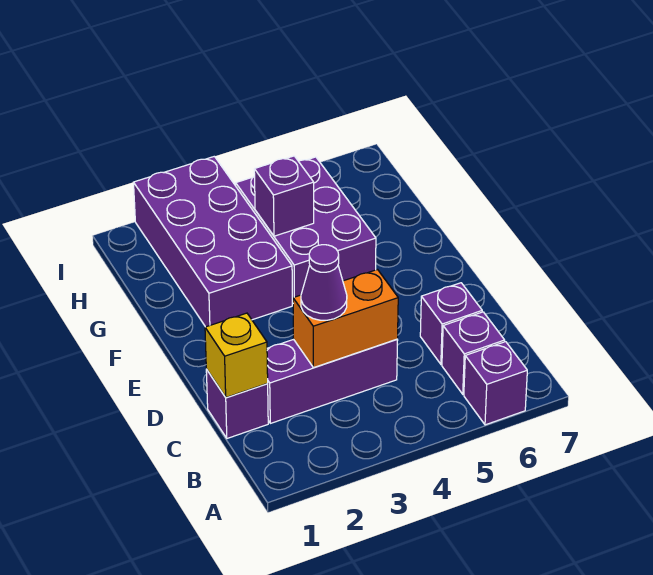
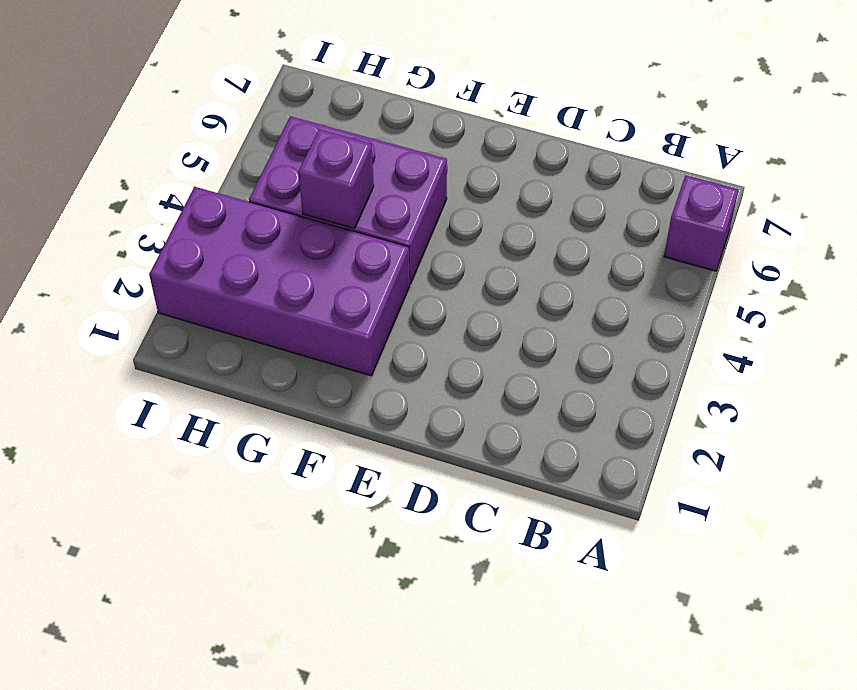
none -> purple 1x1 brick [442,312,505,394]
none -> purple 1x1 brick [206,369,268,438]

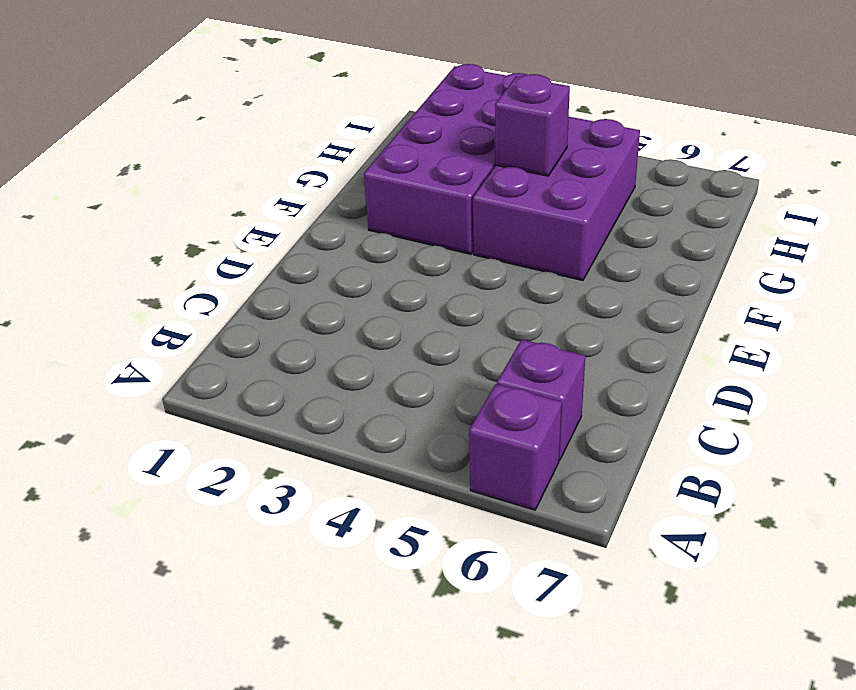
none -> purple 1x1 brick [206,369,268,438]
none -> purple 1x3 brick [267,339,398,423]

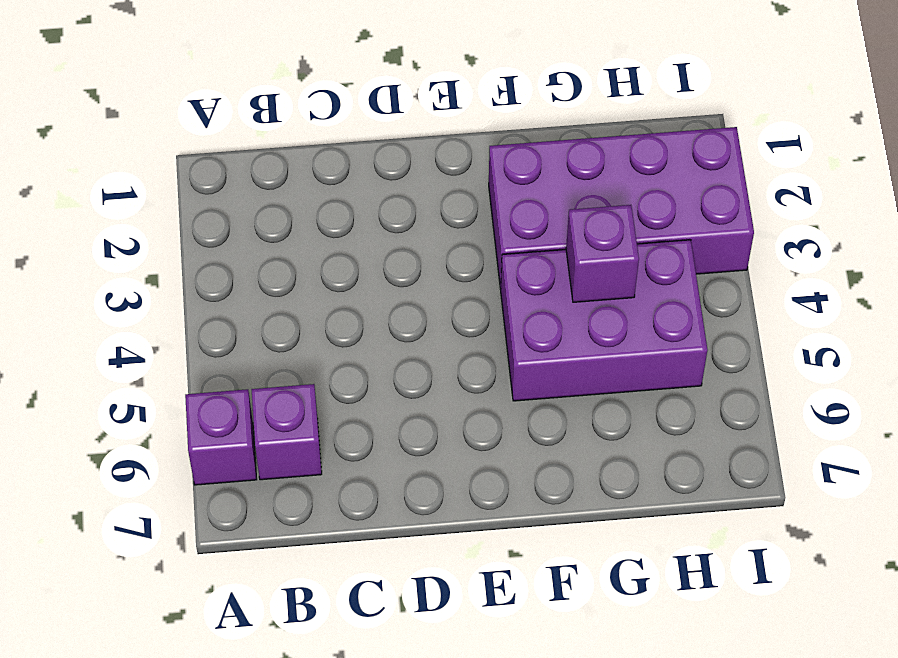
none -> purple 1x1 brick [206,369,268,438]
none -> purple 1x3 brick [267,339,398,423]

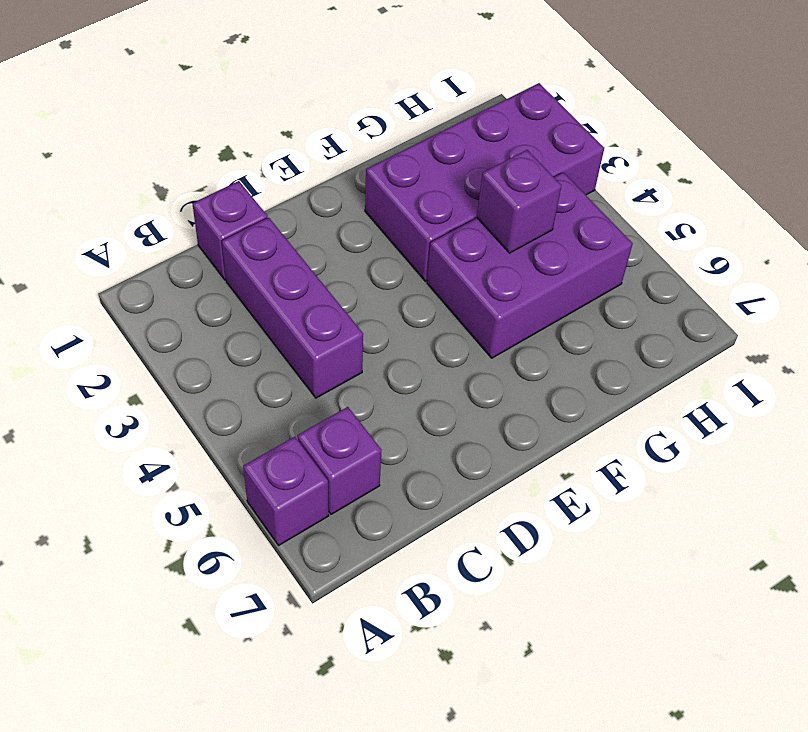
none -> purple 1x1 brick [420,283,482,364]
none -> yellow 1x1 brick [205,313,268,397]

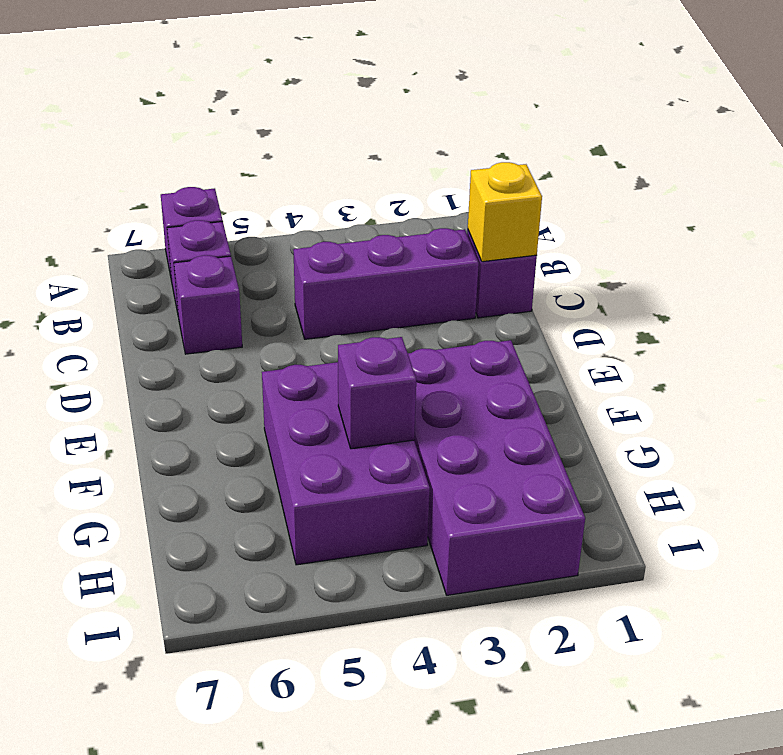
none -> orange 1x2 brick [293,270,398,368]
none -> purple 1x1 cone [301,245,347,320]

